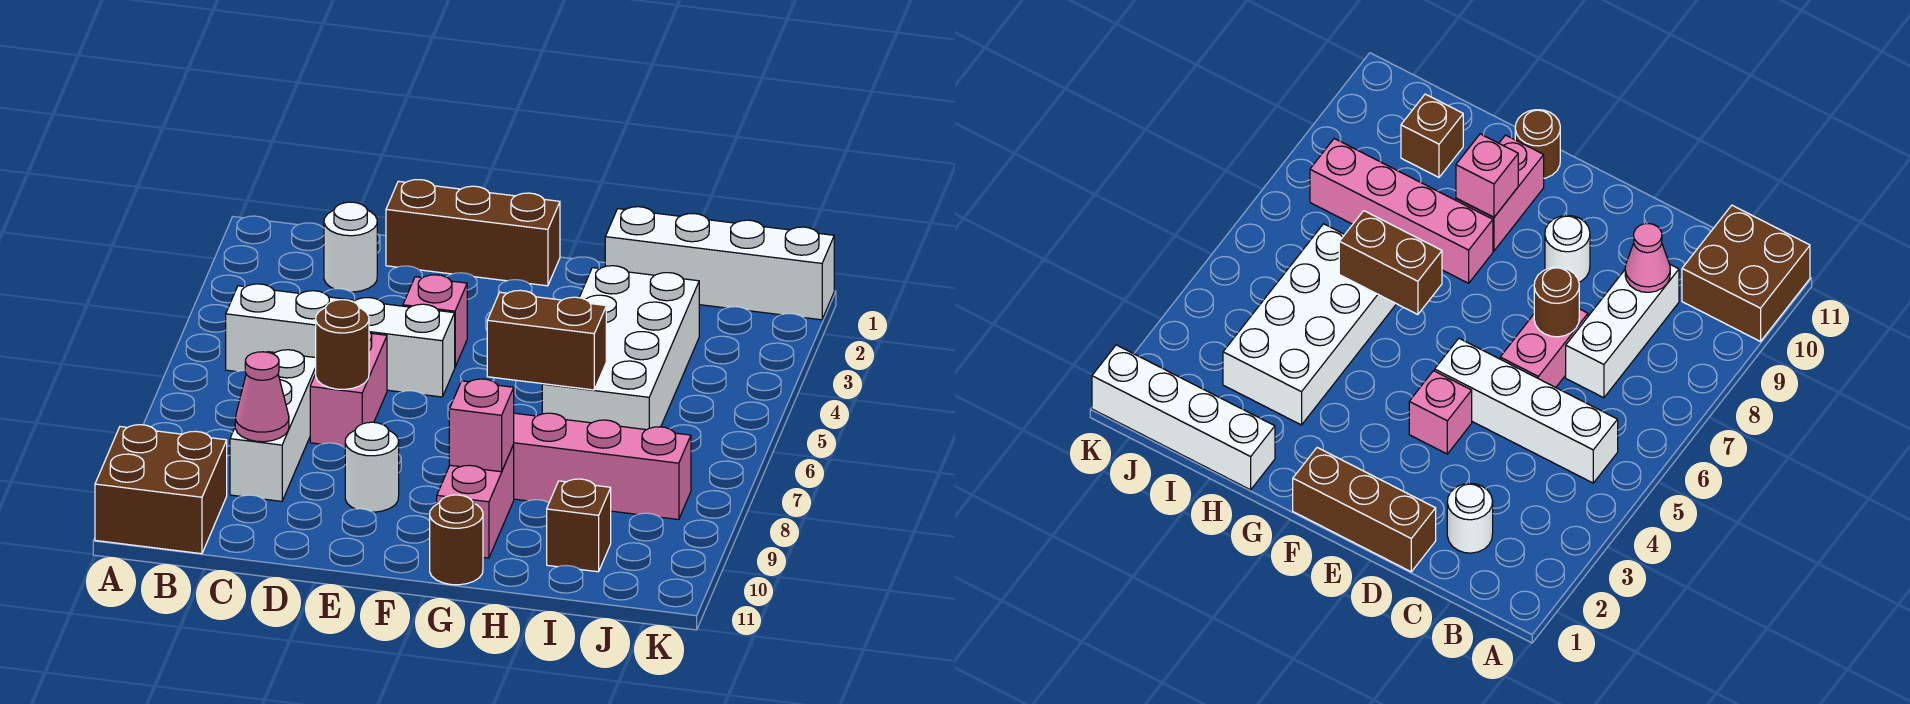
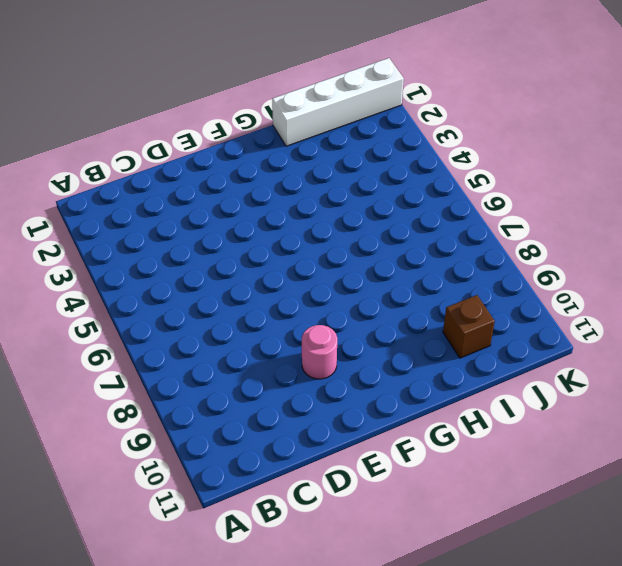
pink 1x1 round brick [302,325,337,379] -> white 1x1 round brick [345,422,399,512]
none -> brown 2x2 brick [95,425,227,554]
none -> white 1x4 brick [226,284,455,397]
none -> white 1x1 round brick [324,202,377,292]

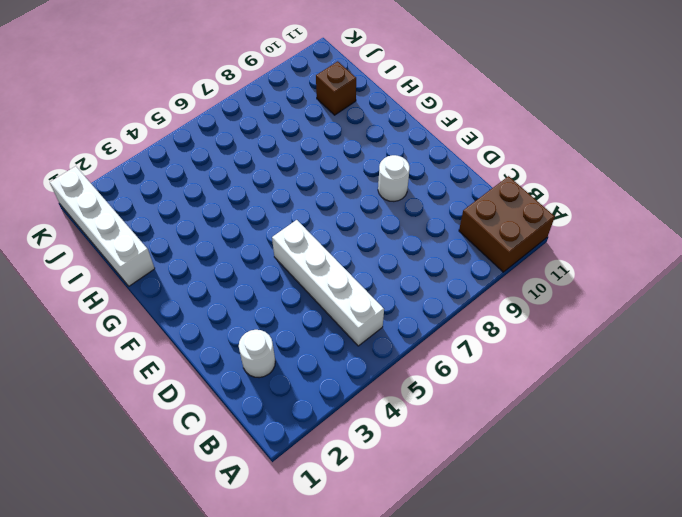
none -> white 1x3 brick [230,350,316,501]
none -> brown 1x3 brick [386,180,560,286]
none -> pink 1x2 brick [310,332,387,447]

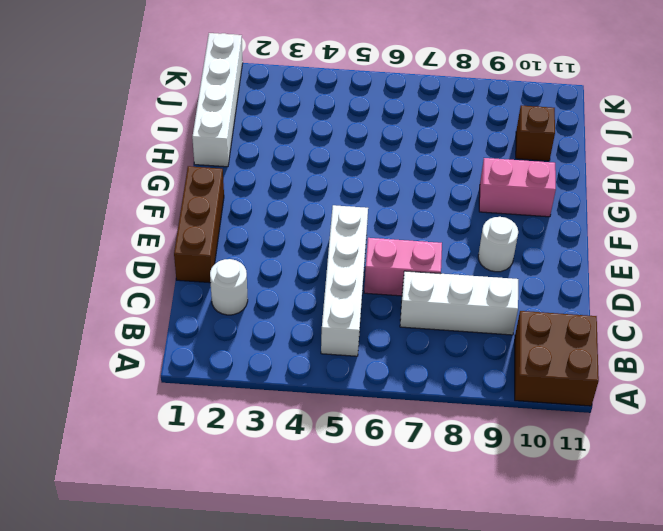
none -> pink 1x1 brick [403,275,467,366]
none -> pink 1x4 brick [513,413,691,520]
none -> brown 1x1 round brick [430,495,483,585]

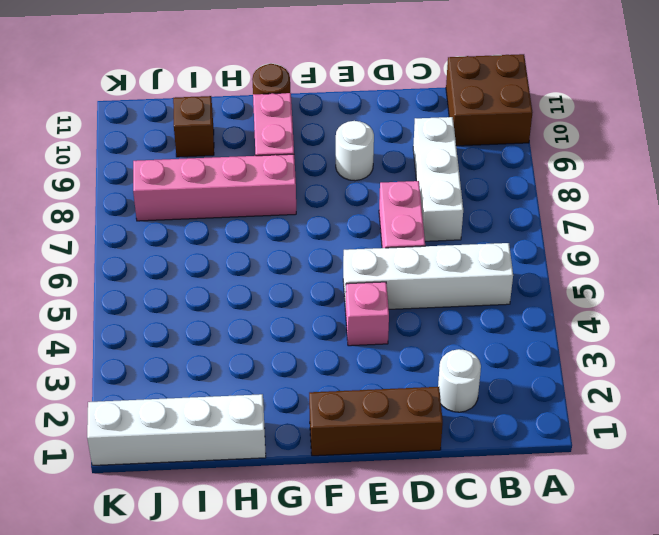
none -> white 2x4 brick [542,266,699,430]
none -> pink 1x1 cone [235,352,289,442]
none -> brown 1x1 round brick [316,300,369,389]

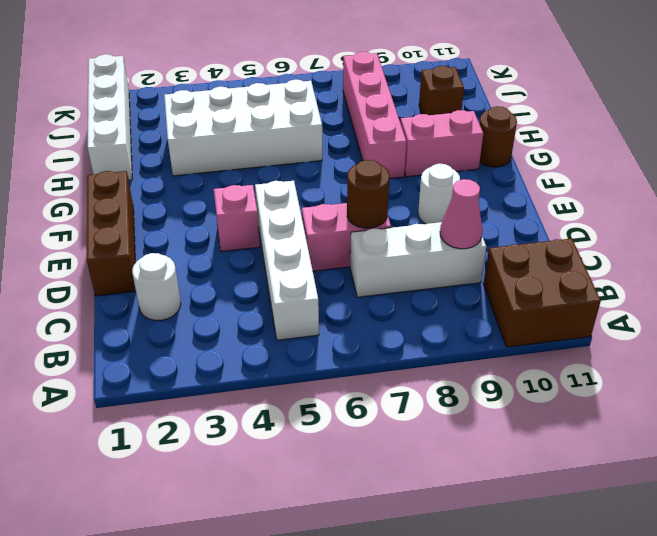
none -> brown 1x2 brick [487,290,606,390]
none -> pink 1x1 brick [449,379,514,472]

